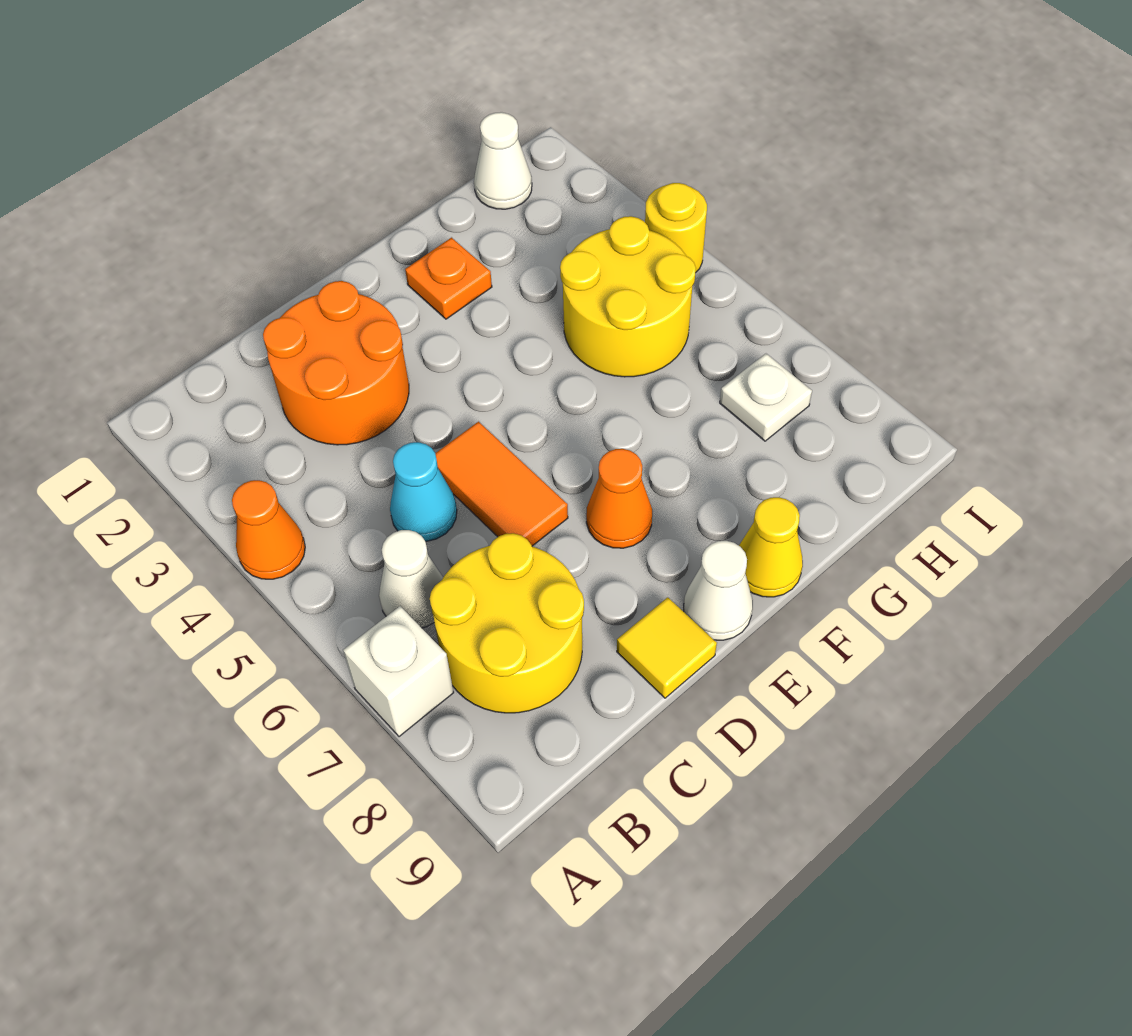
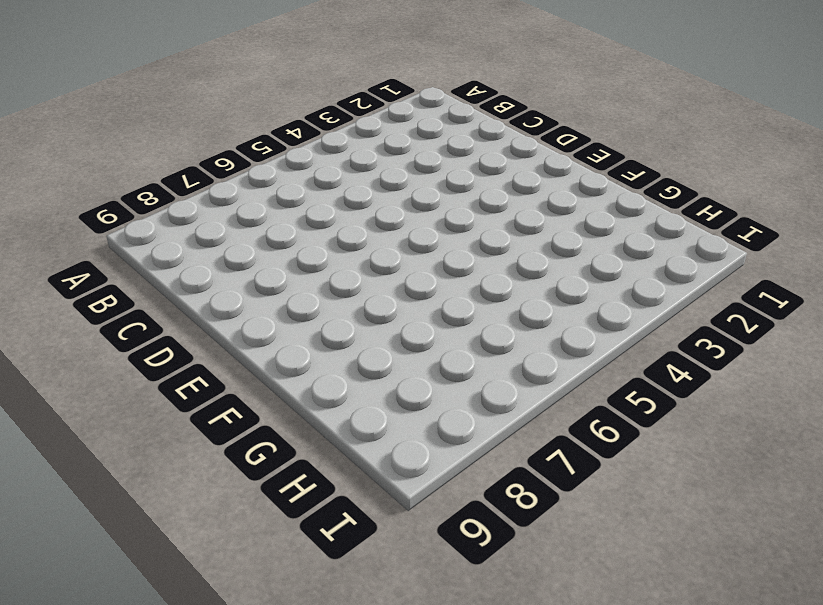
none -> orange 1x1 cone [232,480,305,579]
none -> white 1x1 brick [343,606,454,737]
none -> white 1x1 cone [379,530,443,628]

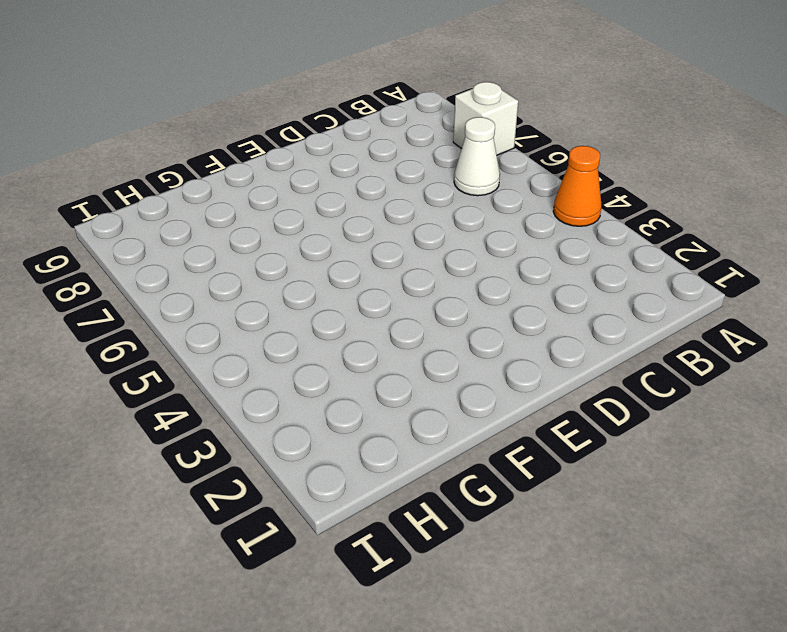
none -> yellow 2x2 round brick [430,533,584,713]
none -> orange 2x2 round brick [263,281,409,445]
none -> cyan 1x1 cone [390,442,457,542]

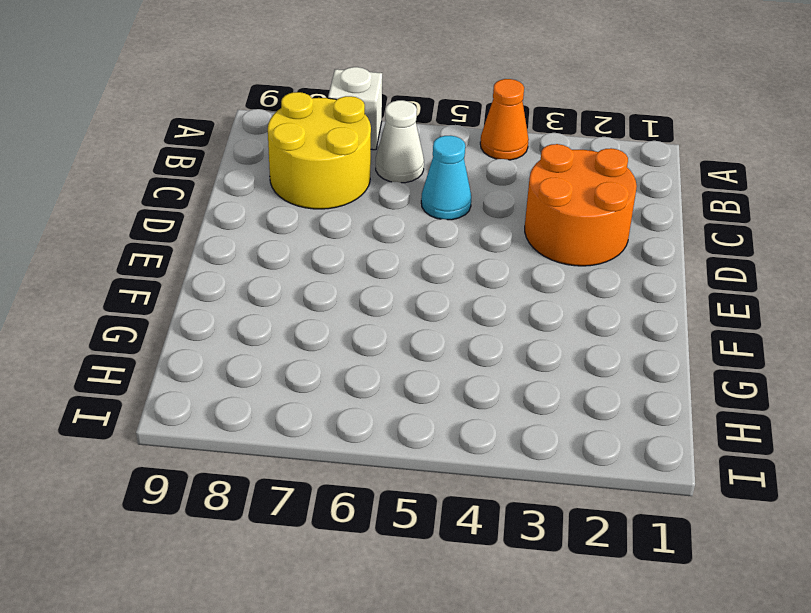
none -> orange 1x2 tile [435,422,568,546]
none -> yellow 1x1 tile [617,597,717,698]
none -> orange 1x1 cone [586,449,652,548]

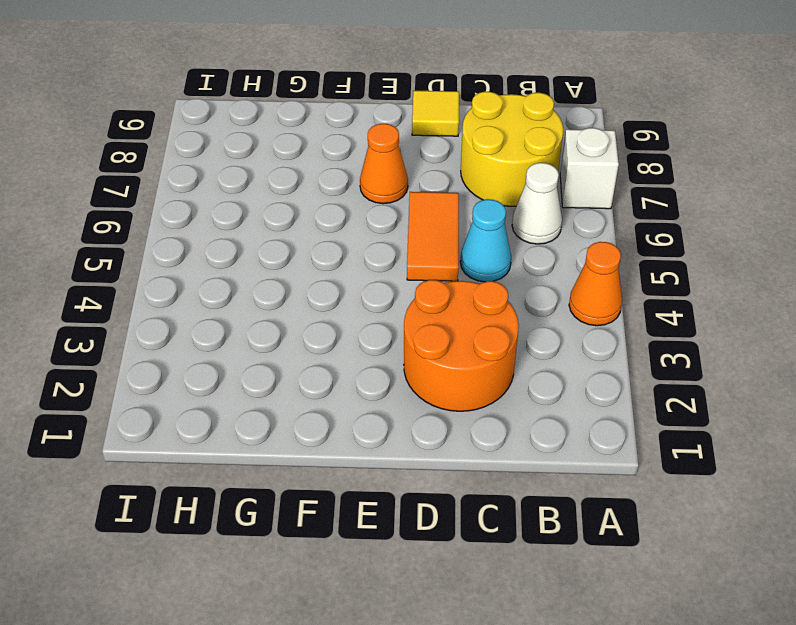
none -> white 1x1 cone [684,541,753,640]
none -> orange 1x1 plate [405,238,492,319]
none -> yellow 1x1 cone [739,497,803,597]

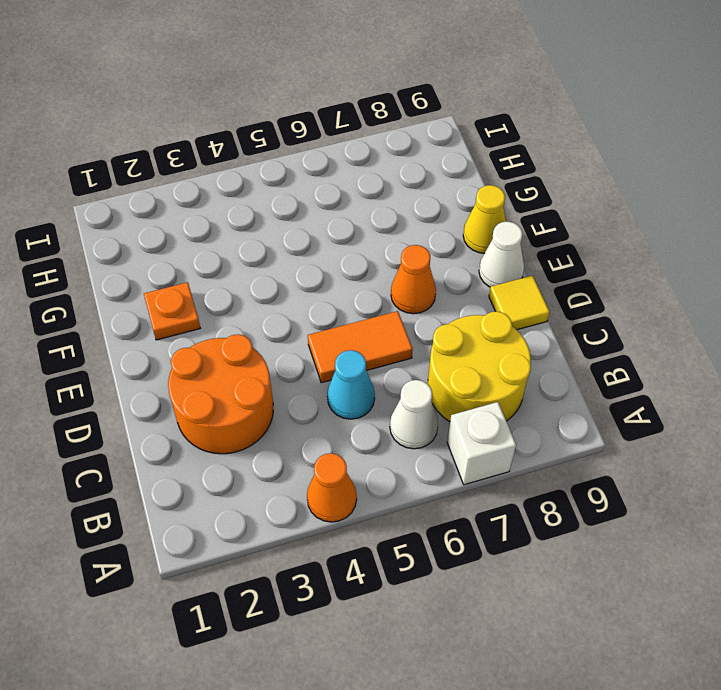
none -> yellow 2x2 round brick [560,216,696,377]
none -> white 1x1 cone [474,112,532,209]
none -> white 1x1 plate [720,354,812,441]

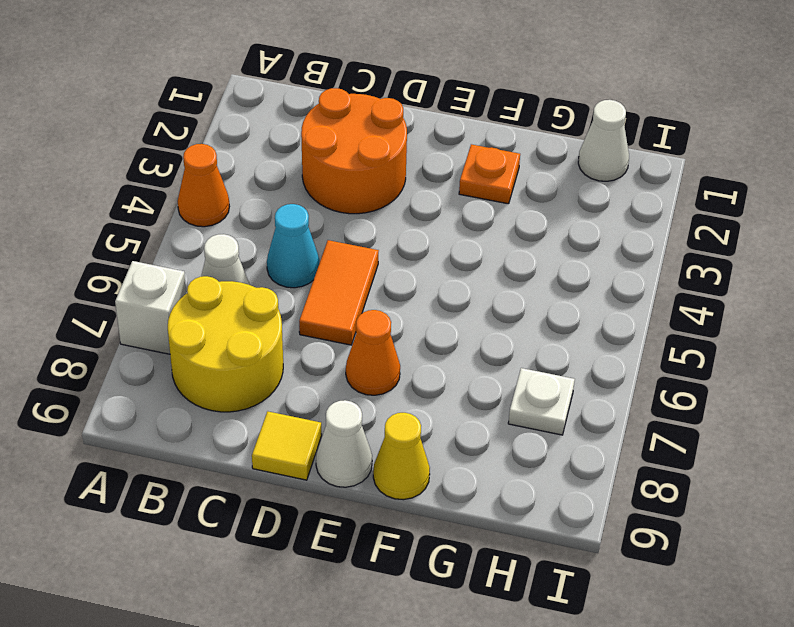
none -> yellow 2x2 round brick [560,216,696,377]
none -> yellow 1x1 round brick [645,183,707,273]

